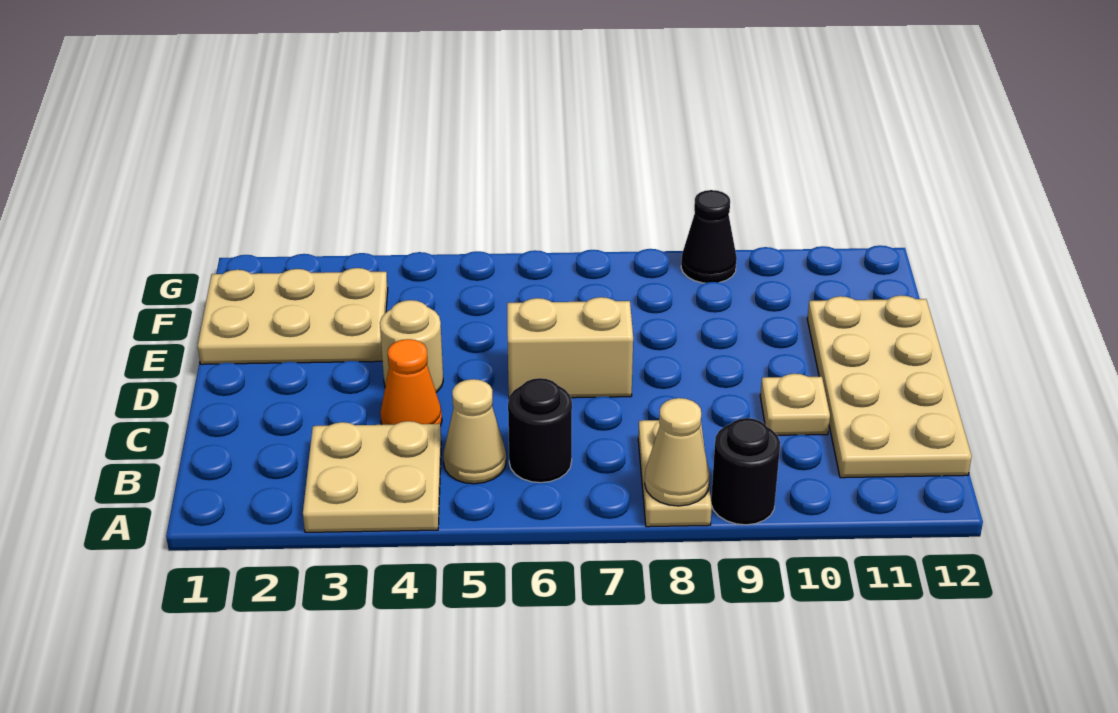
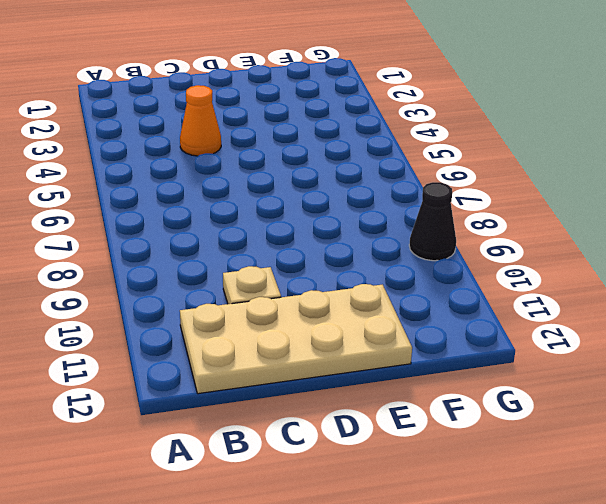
none -> tan 2x2 plate [303,421,441,532]
none -> tan 1x2 plate [638,420,712,527]
none -> black 1x1 round brick [711,418,780,525]

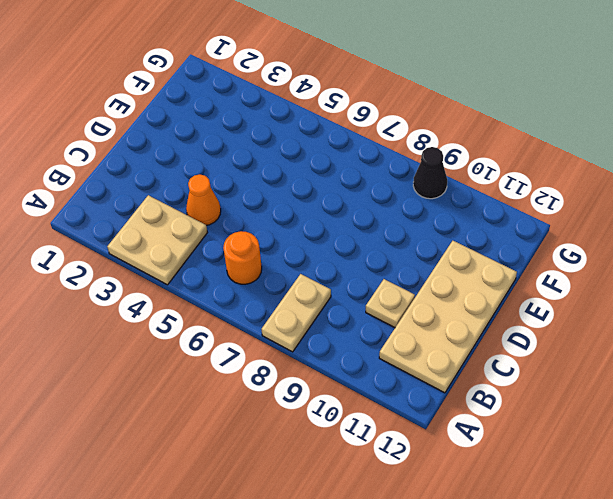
orange 1x1 round brick [223,231,262,284] -> black 1x1 round brick [508,378,572,483]
none -> black 1x1 round brick [711,418,780,525]
none -> tan 1x1 cone [443,379,506,484]
none -> tan 1x1 round brick [380,300,443,392]

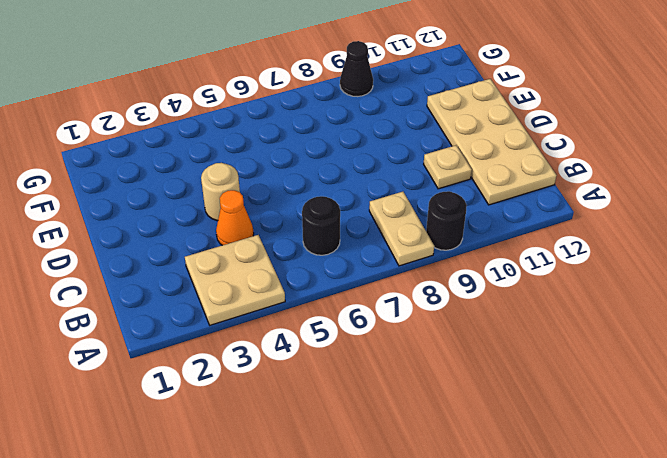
none -> tan 1x1 cone [443,379,506,484]
none -> tan 1x2 brick [507,297,633,398]
none -> tan 2x3 plate [198,268,388,364]

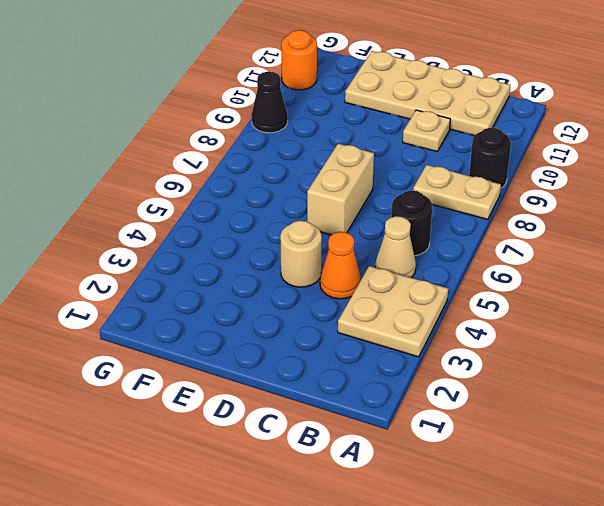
orange 1x1 round brick [281,30,317,90] -> none
none -> tan 2x3 plate [198,268,388,364]
none -> tan 1x1 cone [645,398,710,506]

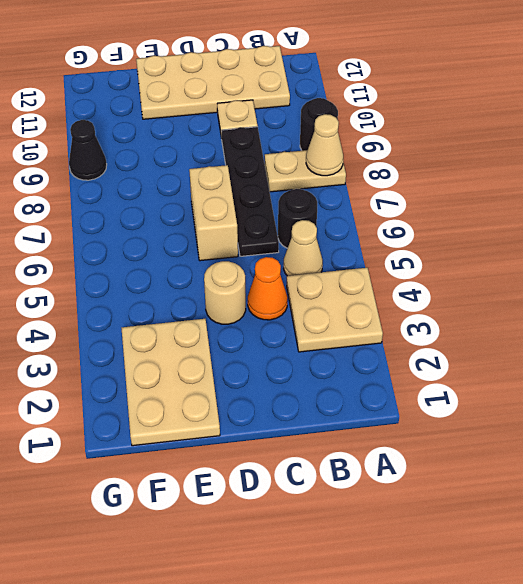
black 1x4 plate [221,127,279,256] -> none

